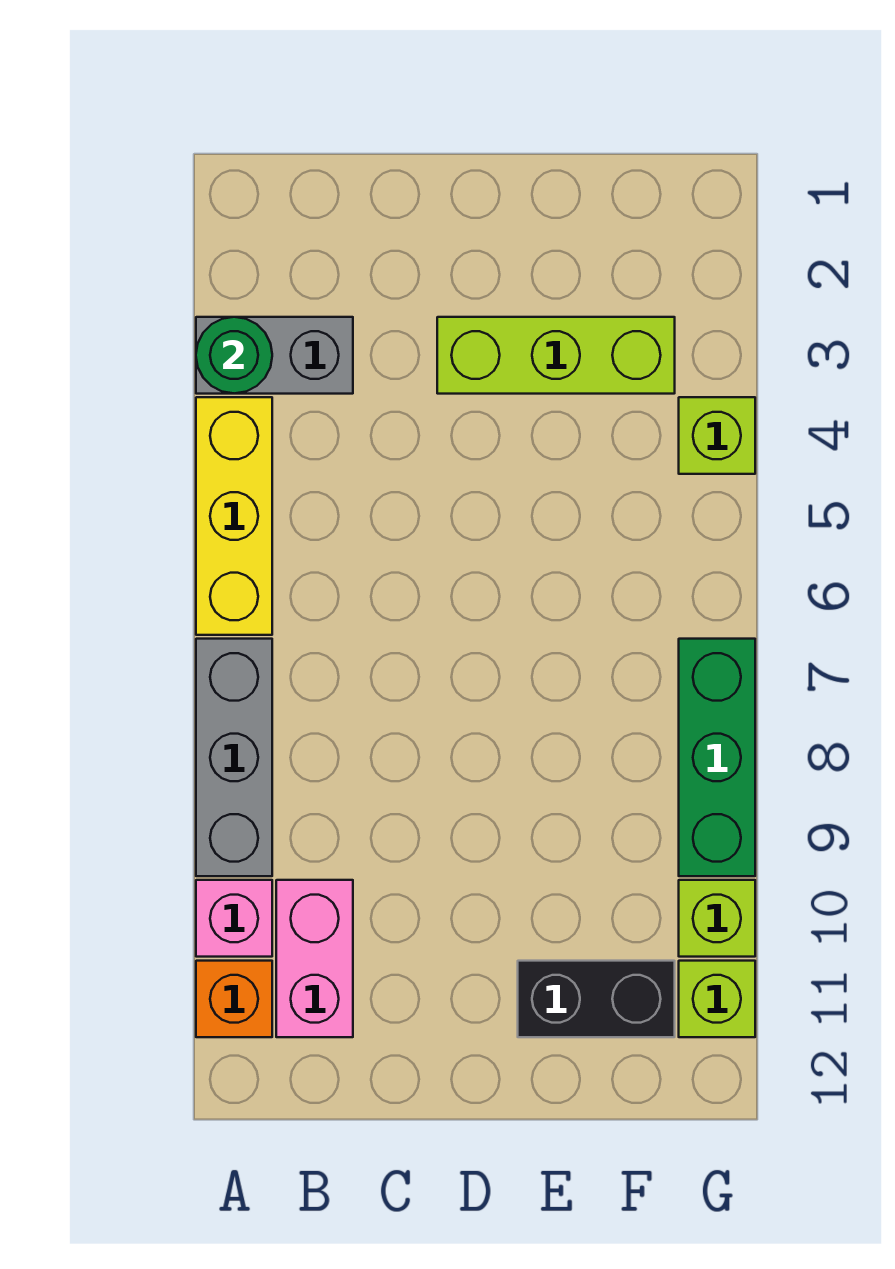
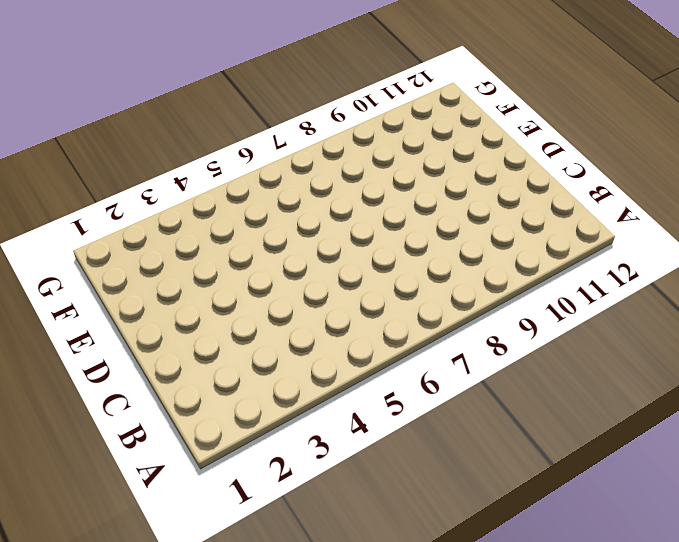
none -> grey 1x2 brick [196,317,353,394]
none -> yellow 1x3 brick [196,397,272,635]
none -> grey 1x3 brick [196,639,272,876]

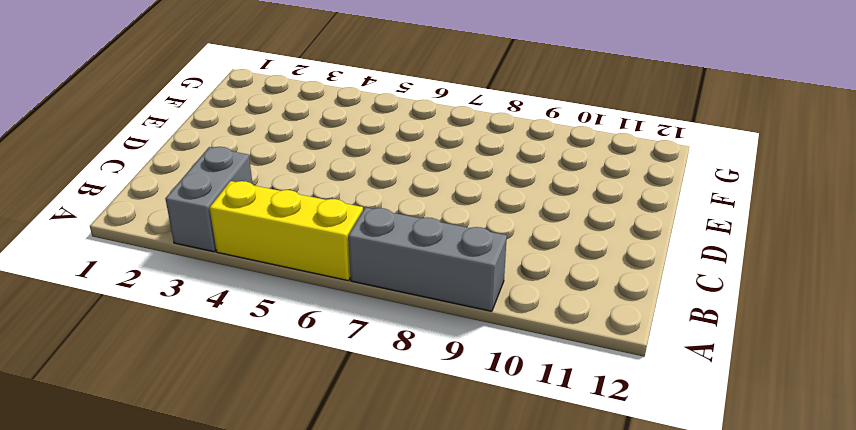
none -> pink 1x1 brick [196,880,272,957]
none -> orange 1x1 brick [196,961,272,1037]
none -> pink 1x2 brick [276,880,353,1037]

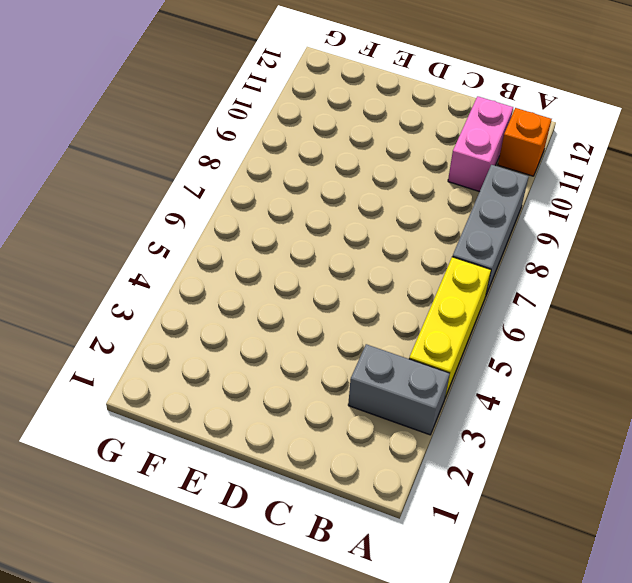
none -> pink 1x1 brick [196,880,272,957]
none -> lime 1x3 brick [437,317,675,394]
none -> black 1x2 brick [518,961,675,1037]

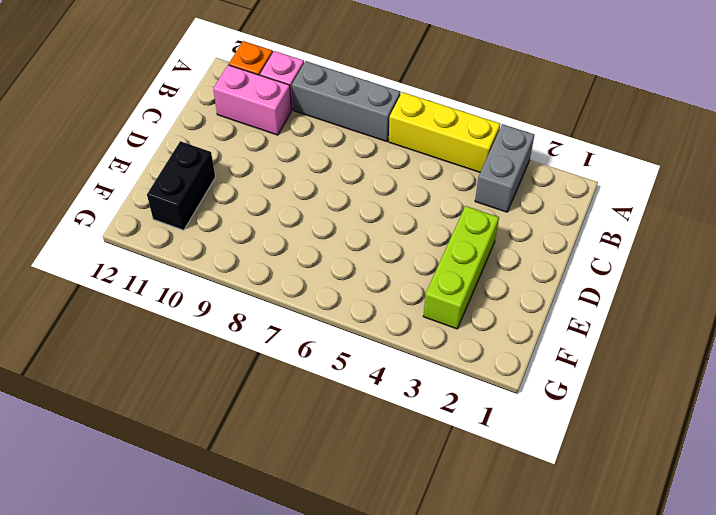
none -> lime 1x1 brick [679,397,755,474]
none -> green 1x3 brick [679,639,755,876]
none -> lime 1x1 brick [679,880,755,957]

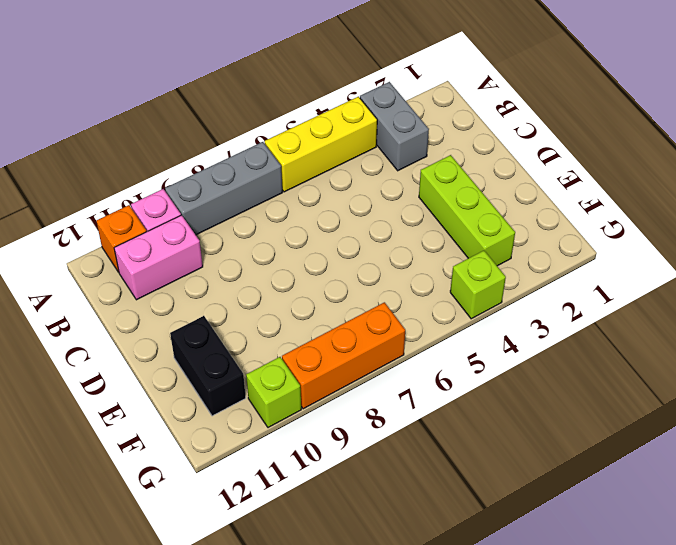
orange 1x3 brick [282,302,405,409] -> green 1x3 brick [679,639,755,876]
none -> lime 1x1 brick [679,961,755,1037]
none -> green 1x1 round brick [196,317,272,394]

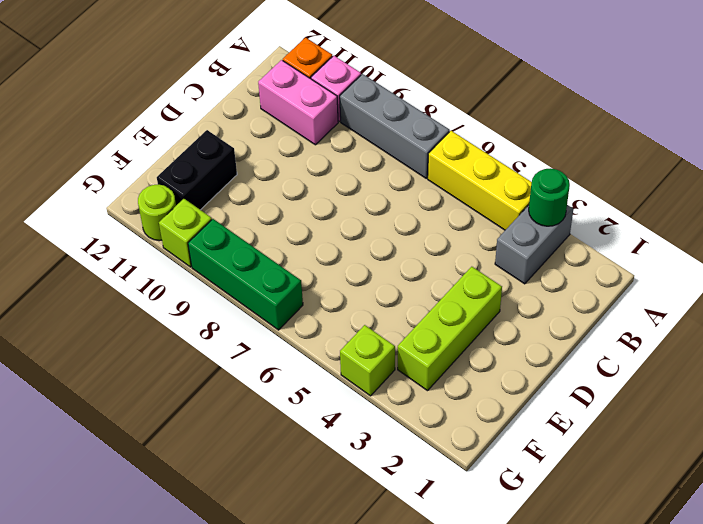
lime 1x1 round brick [138,185,176,241] -> lime 1x1 brick [679,961,755,1037]

